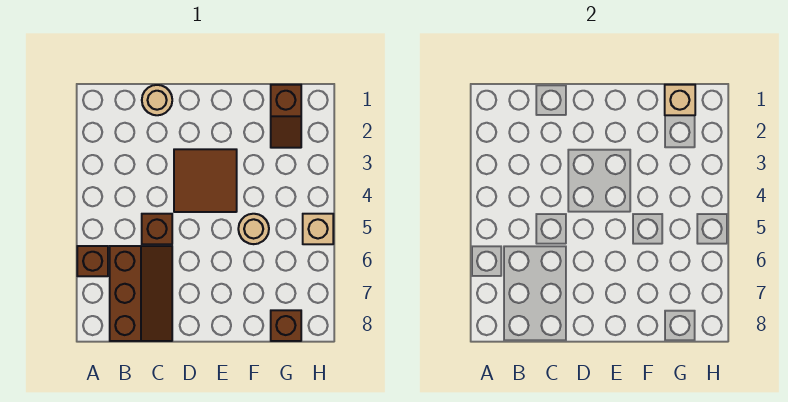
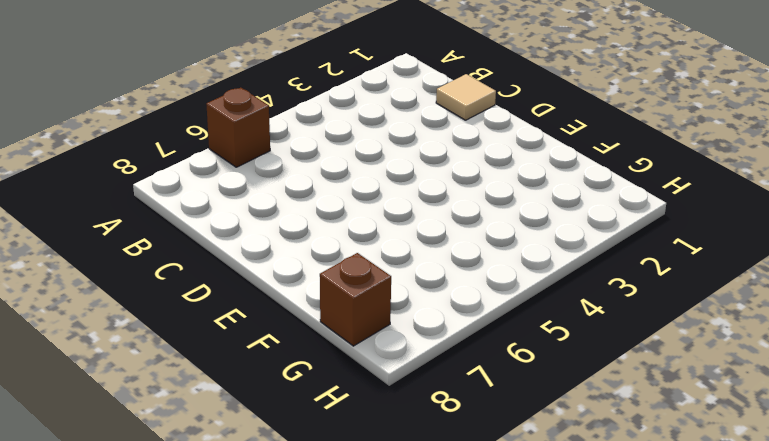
tan 1x1 tile [436,74,496,120] -> tan 1x1 round brick [142,85,172,115]
none -> brown 2x3 slope [110,246,172,341]
none -> brown 1x1 brick [142,214,172,244]

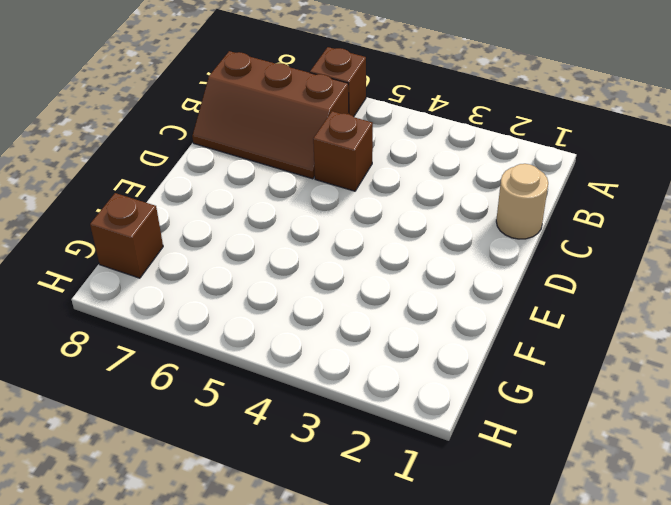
none -> brown 2x2 tile [174,149,237,212]
none -> tan 1x1 round brick [238,214,269,244]

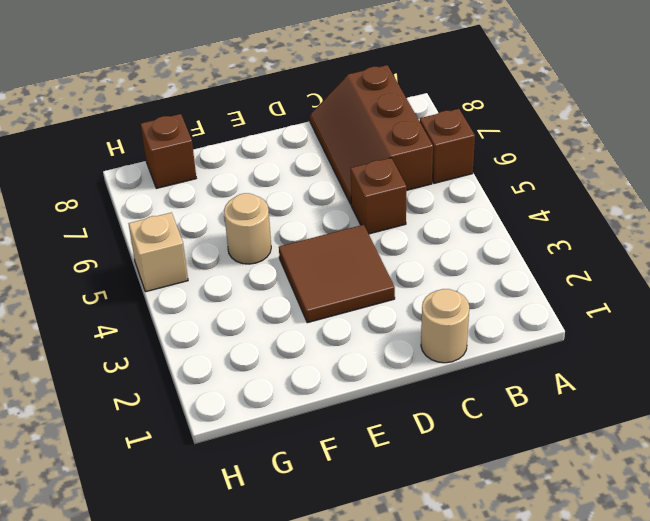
none -> brown 1x2 slope [271,85,301,148]
none -> tan 1x1 brick [665,85,695,115]

